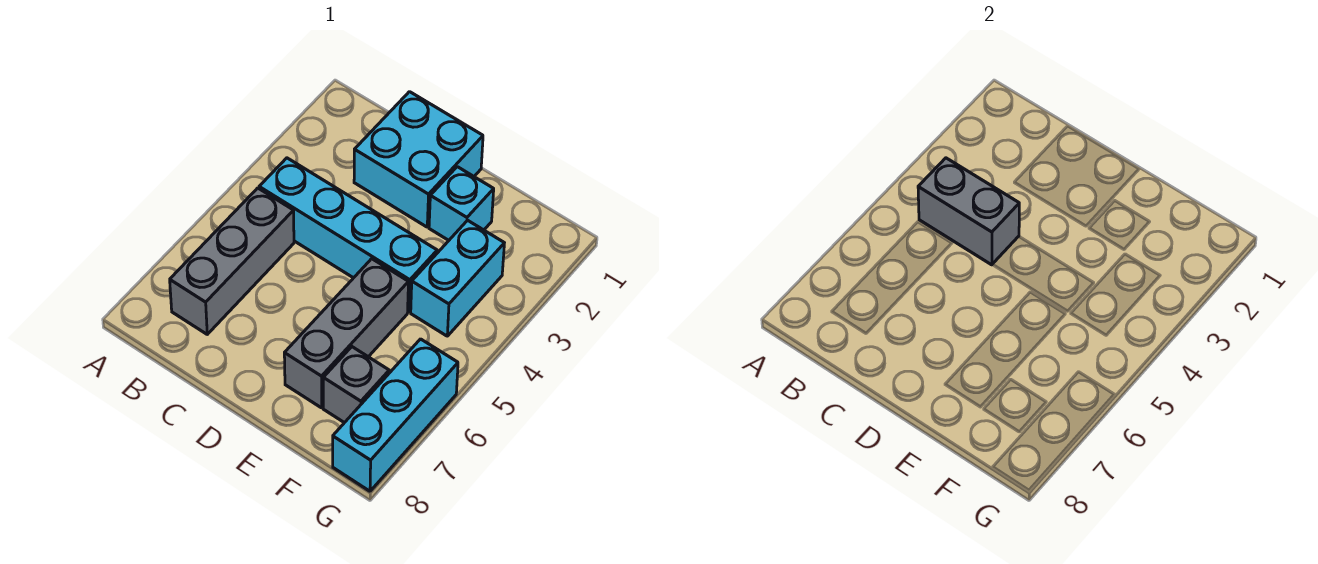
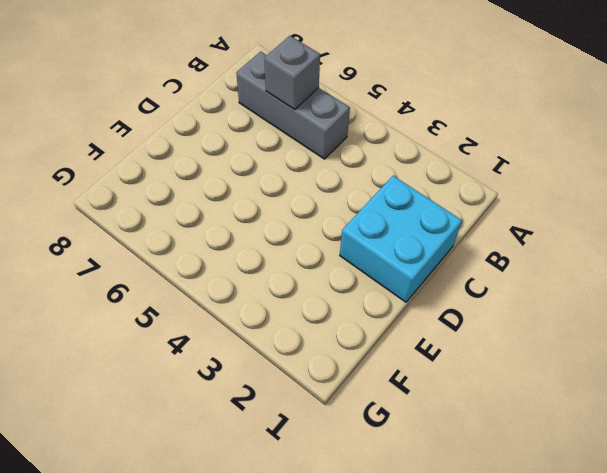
grey 1x1 brick [264,36,320,110] -> grey 1x1 brick moved to [323,347,389,423]
none -> cyan 1x4 brick [259,158,437,312]
none -> cyan 1x1 brick [429,167,494,240]

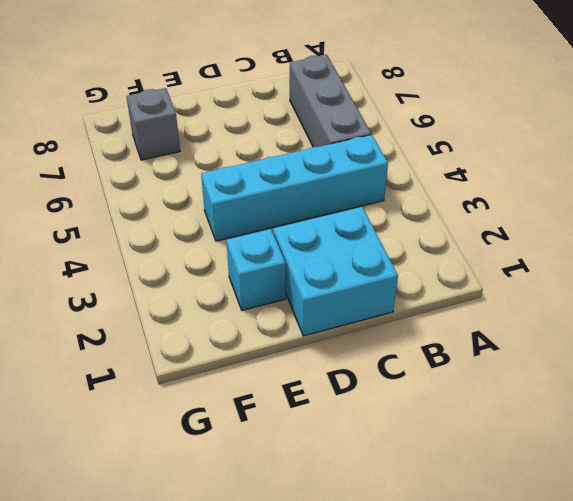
none -> grey 1x3 brick [284,259,408,408]
none -> cyan 1x2 brick [411,220,504,336]

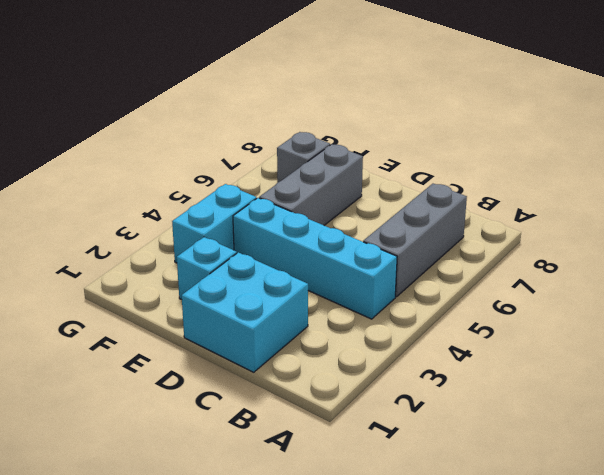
none -> cyan 1x3 brick [333,339,458,491]
none -> grey 1x2 brick [918,158,1019,265]

